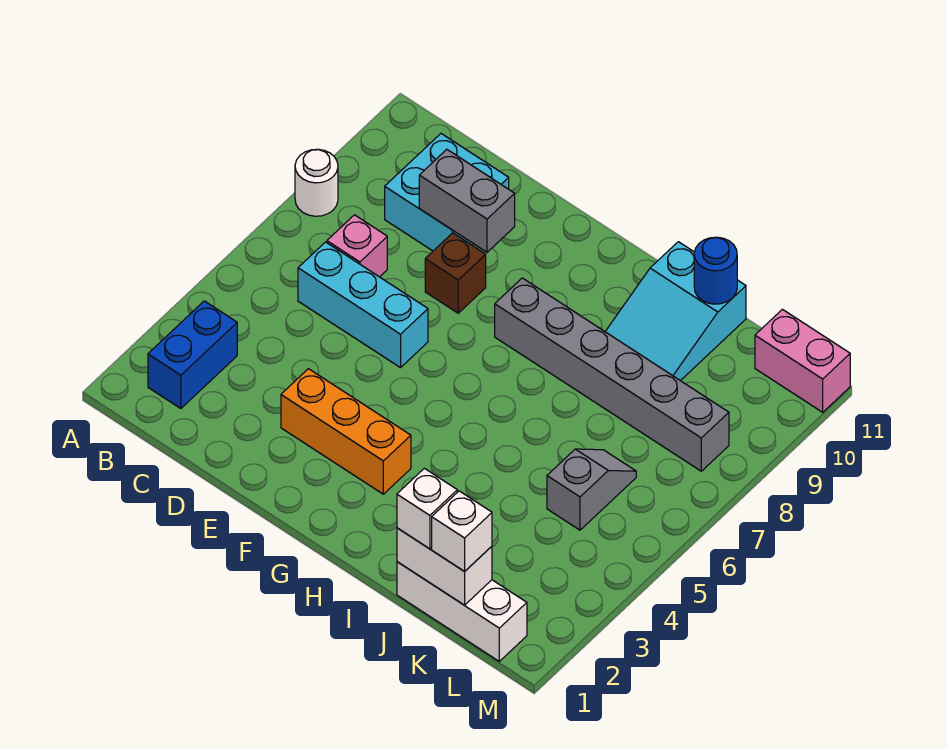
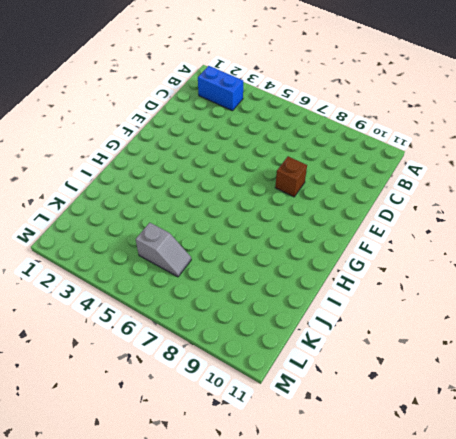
none -> white 1x1 round brick [295,149,338,216]
none -> cyan 1x3 brick [298,242,428,368]
none -> pink 1x1 brick [327,215,387,277]

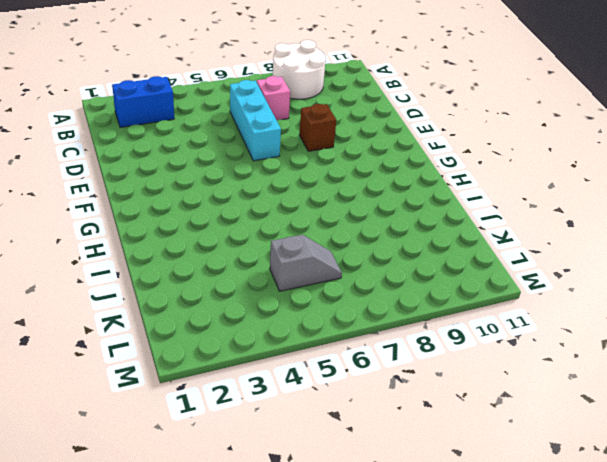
white 2x2 round brick [273,40,326,99] -> white 1x1 round brick [295,149,338,216]
none -> cyan 2x2 brick [385,134,509,251]
none -> orange 1x3 brick [281,369,411,494]
none -> grey 1x6 brick [495,278,729,471]

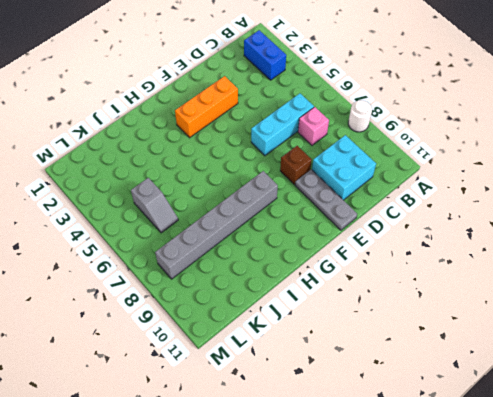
grey 1x3 plate [295,169,357,230] -> none
none -> cyan 2x3 slope [605,242,746,381]
none -> white 1x3 brick [397,562,527,661]
none -> pink 1x2 brick [755,309,850,412]

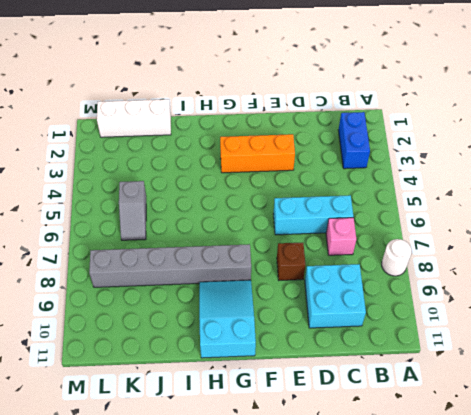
cyan 2x3 slope [199,280,256,358] -> cyan 2x3 slope moved to [605,242,746,381]
none -> pink 1x2 brick [755,309,850,412]
none -> grey 1x2 brick [419,150,515,252]
none -> white 1x2 brick [397,528,492,605]

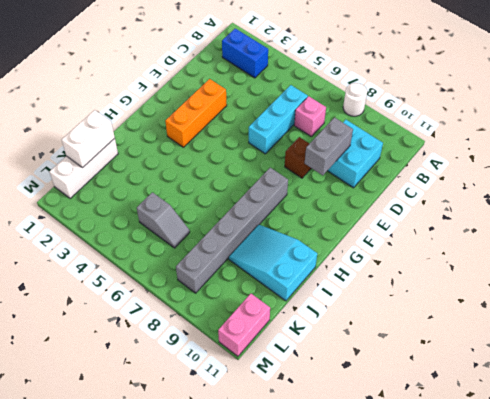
none -> blue 1x1 round brick [694,237,737,304]
none -> white 1x1 brick [397,468,457,549]
none -> white 1x1 brick [432,491,492,571]

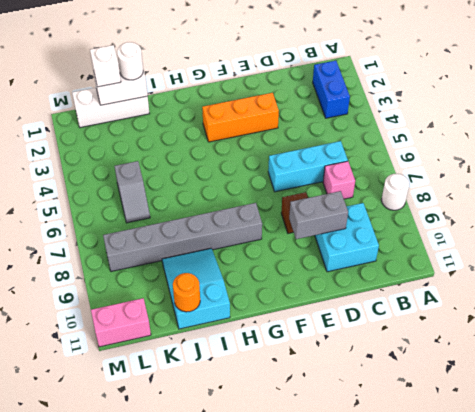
white 1x1 round brick [117,42,143,80] -> white 1x1 brick [397,468,457,549]
orange 1x1 round brick [173,273,200,312] -> blue 1x1 round brick [694,237,737,304]

